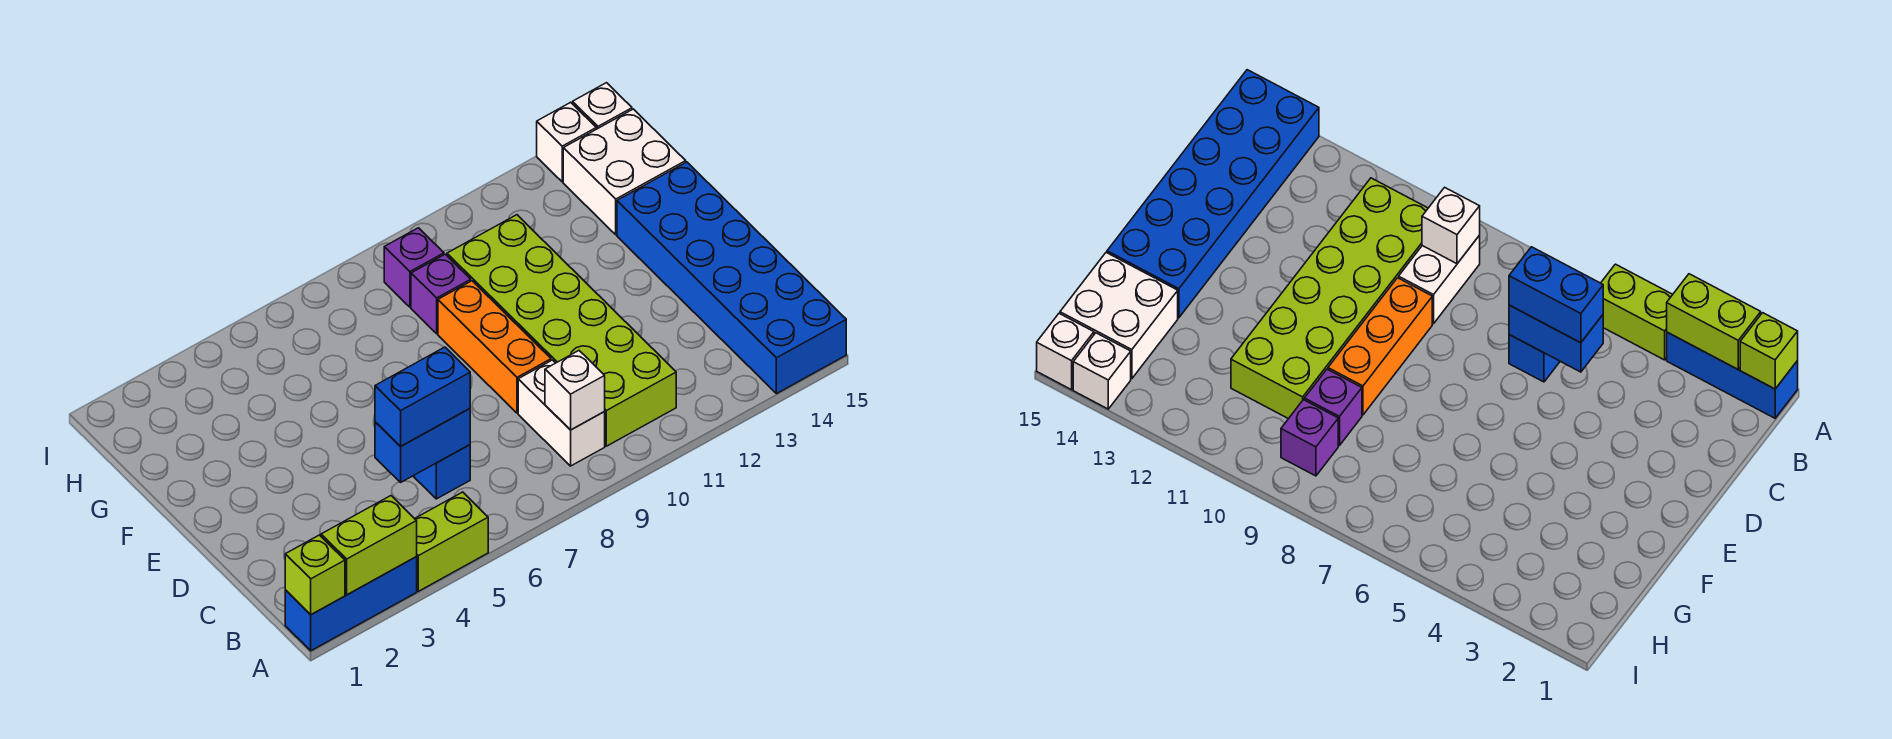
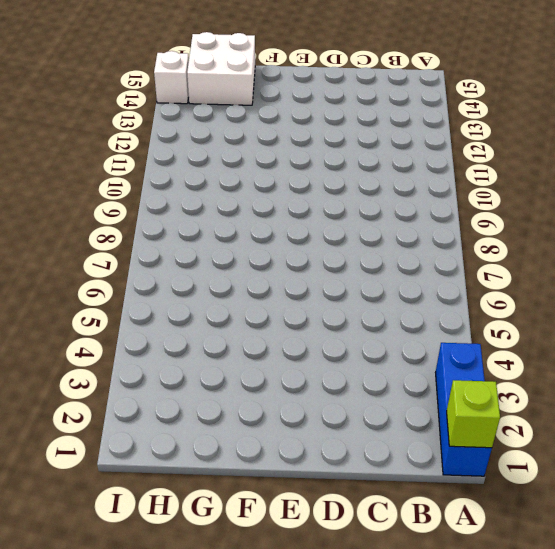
none -> lime 1x2 brick [415,492,488,591]
none -> blue 2x6 brick [617,162,846,394]
none -> white 1x2 brick [518,360,605,466]

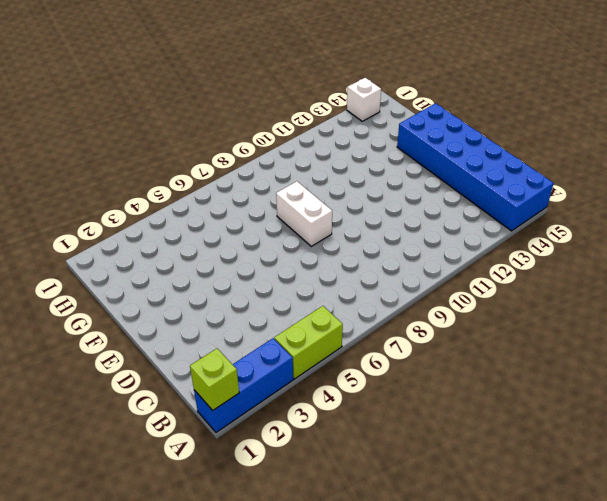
white 1x2 brick [276,181,332,246] -> white 1x2 brick moved to [518,360,605,466]
none -> lime 2x6 brick [447,215,676,446]
none -> blue 1x1 brick [413,445,470,499]
none -> orange 1x3 brick [438,281,551,413]

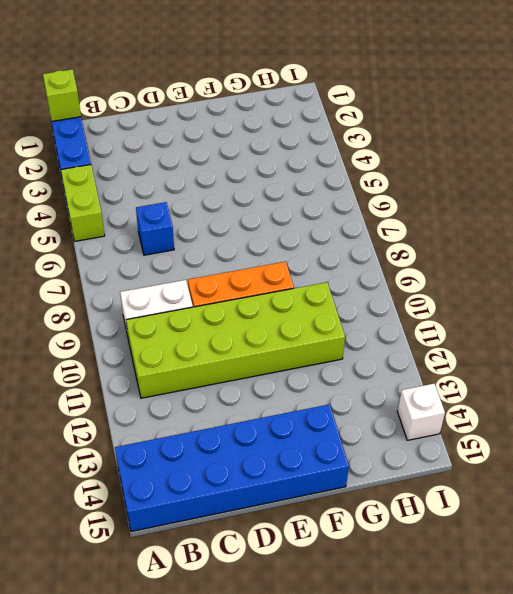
none -> purple 1x1 brick [411,254,471,334]
none -> white 2x2 brick [563,109,686,235]
none -> purple 1x1 brick [384,228,444,307]

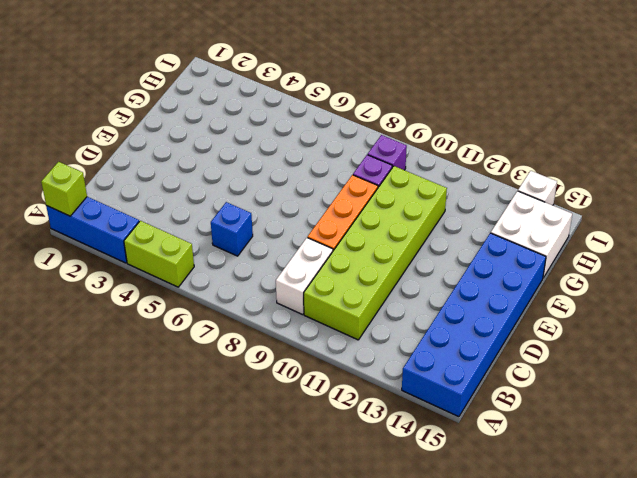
none -> white 1x1 brick [573,83,632,129]
none -> lime 1x2 brick [321,496,417,595]
none -> white 1x1 brick [545,351,605,430]

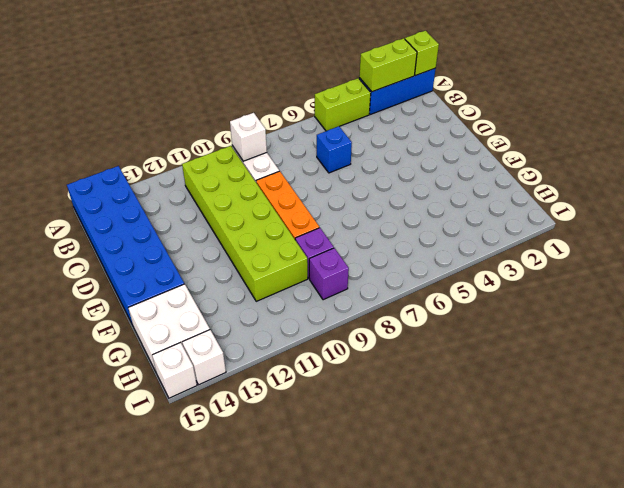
none -> blue 1x2 brick [375,408,470,482]
none -> blue 1x2 brick [375,347,470,447]

